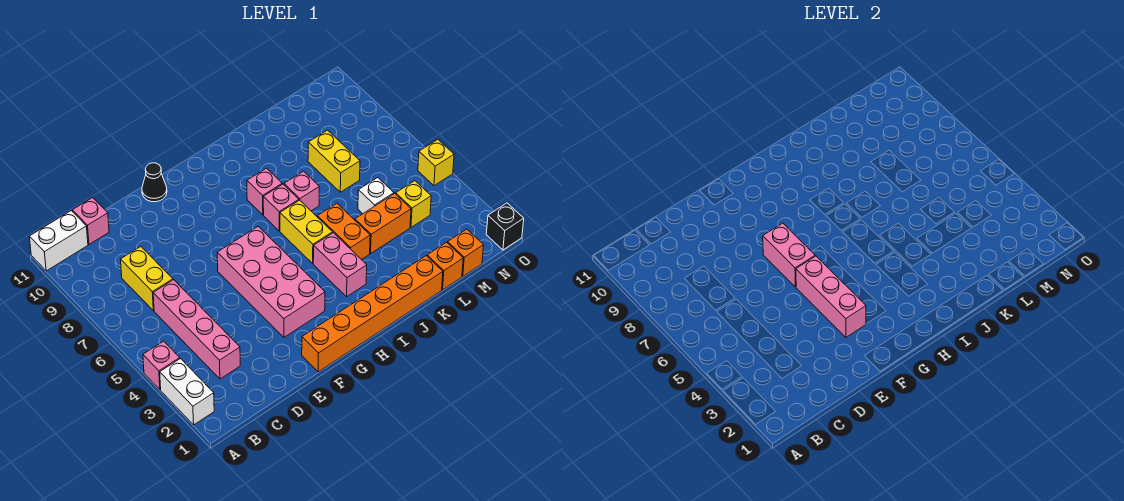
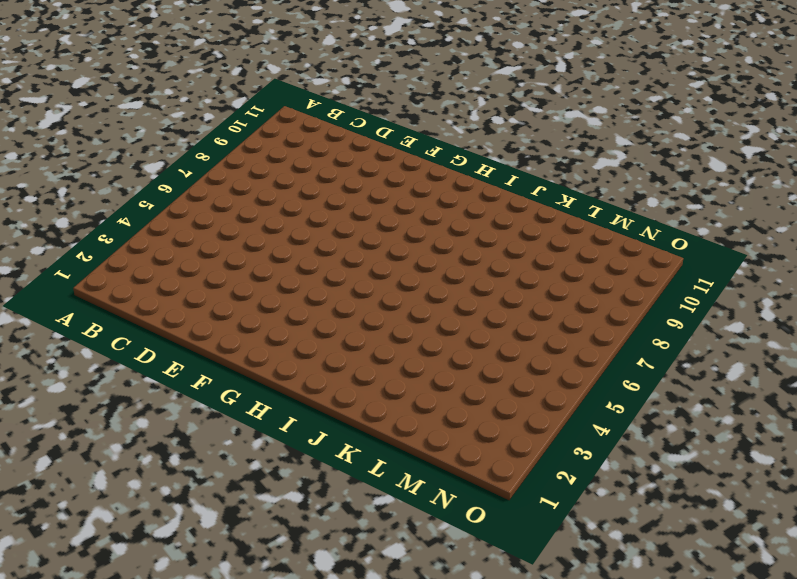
none -> white 1x2 brick [160,359,214,425]
none -> pink 1x1 brick [143,341,180,390]
none -> white 1x2 brick [29,211,88,271]

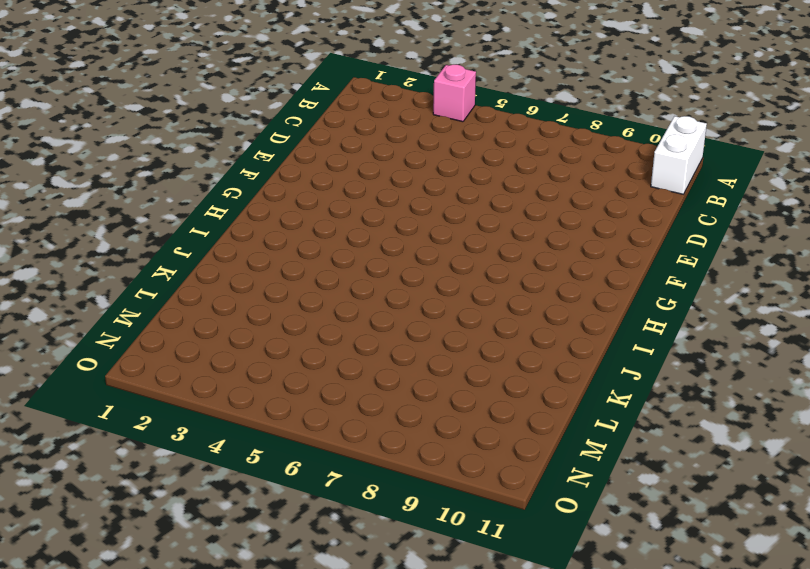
none -> white 1x2 brick [160,359,214,425]
none -> pink 1x4 brick [153,280,240,379]
none -> yellow 1x2 brick [121,247,173,311]

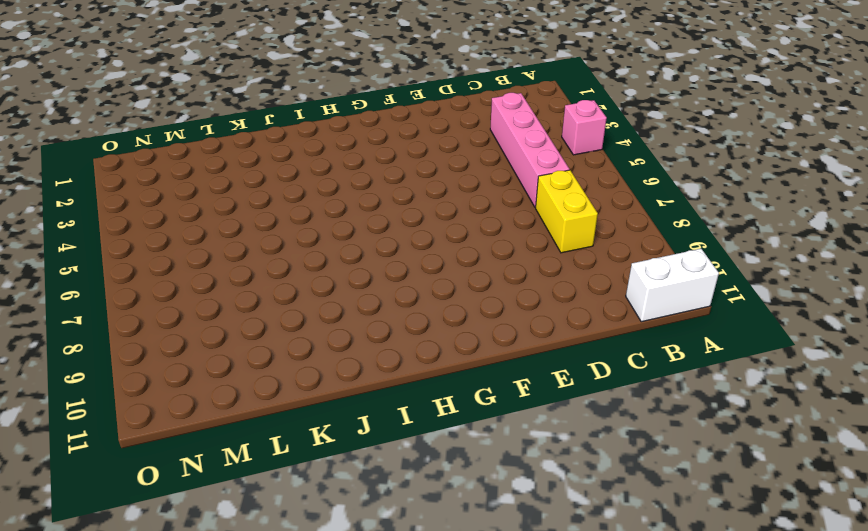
none -> white 1x2 brick [160,359,214,425]
none -> pink 1x1 brick [72,198,109,244]
none -> orange 1x6 brick [302,256,443,372]

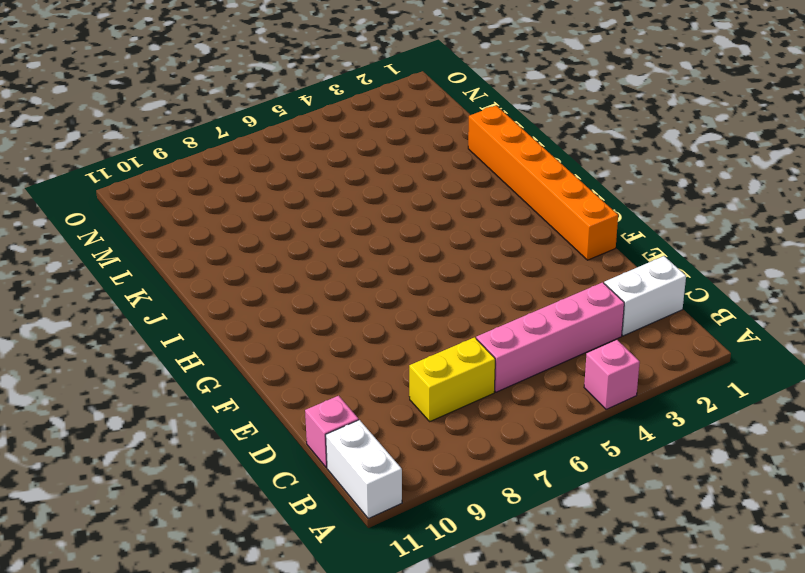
white 1x2 brick [604,256,686,336] -> white 1x2 brick moved to [160,359,214,425]
none -> pink 2x4 brick [217,227,325,337]
none -> black 1x1 cone [142,163,167,202]
none -> pink 1x2 brick [313,233,367,297]

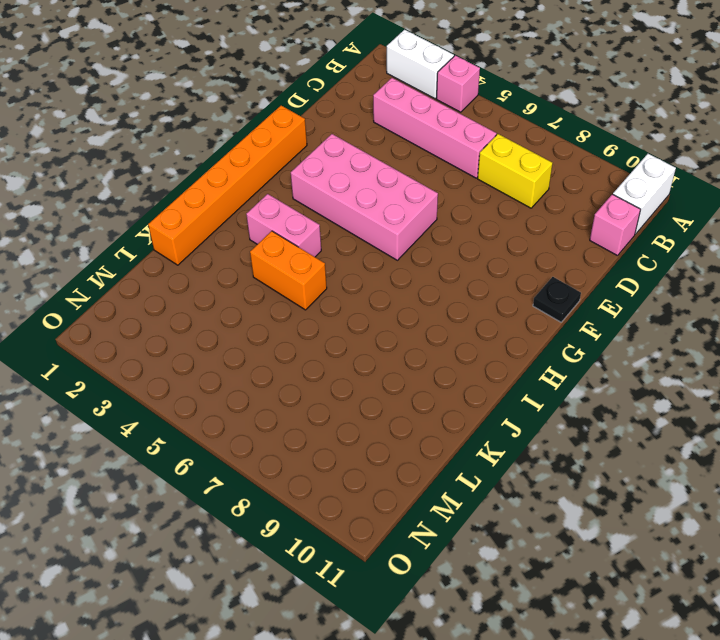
black 1x1 plate [533,277,581,322] -> black 1x1 cone [142,163,167,202]
none -> yellow 1x2 brick [280,200,333,263]
none -> pink 1x1 brick [263,184,299,231]
none -> pink 1x1 brick [247,168,282,215]

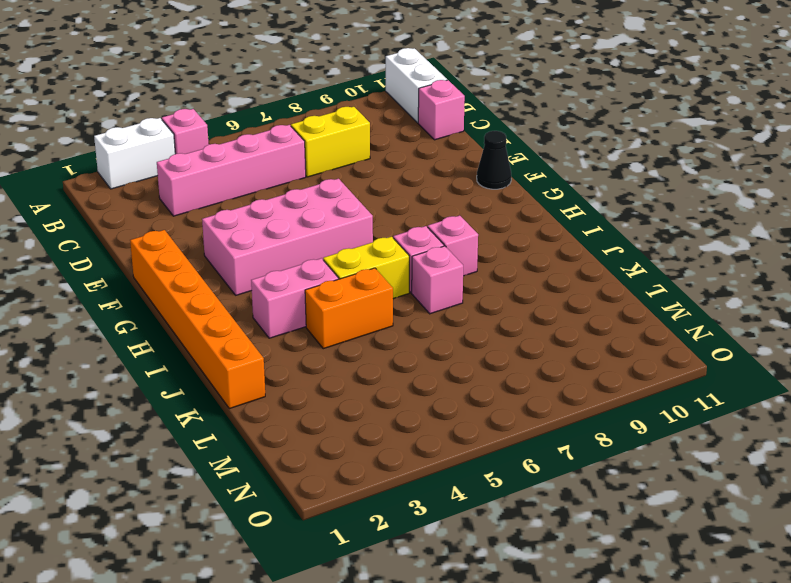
none -> orange 1x2 brick [355,194,411,253]
none -> orange 1x1 brick [427,242,463,290]
none -> white 1x1 brick [358,178,394,214]

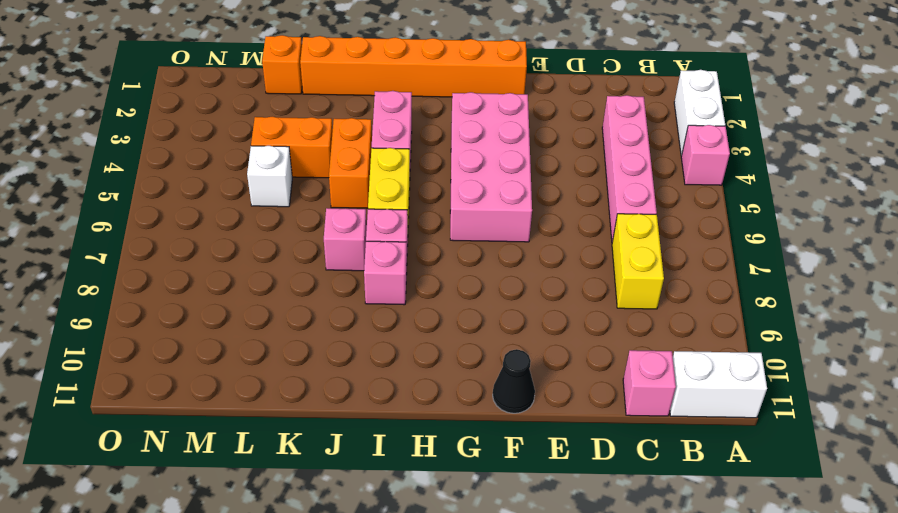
none -> yellow 1x2 brick [308,130,360,192]
none -> orange 1x1 brick [448,229,484,276]
none -> yellow 1x1 brick [396,181,431,227]

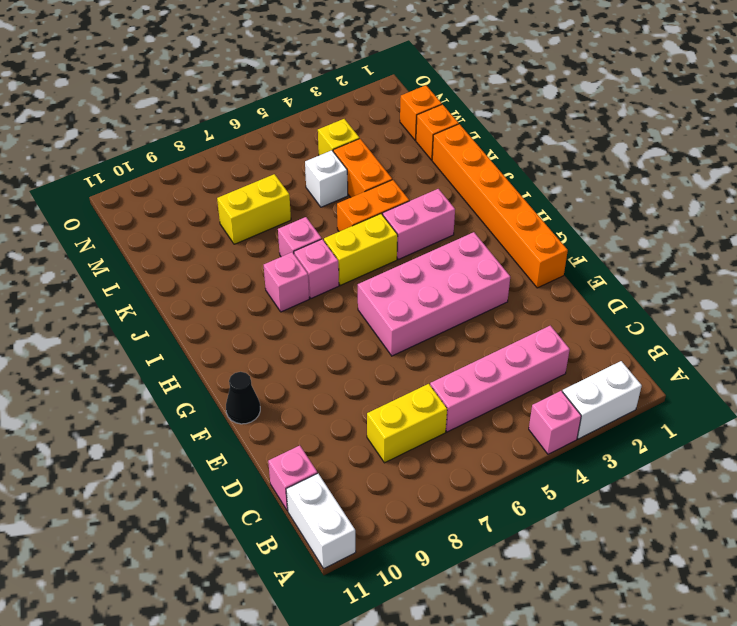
none -> black 1x1 brick [486,203,524,250]
none -> yellow 1x1 brick [418,139,454,186]
none -> pink 1x3 brick [796,256,866,337]

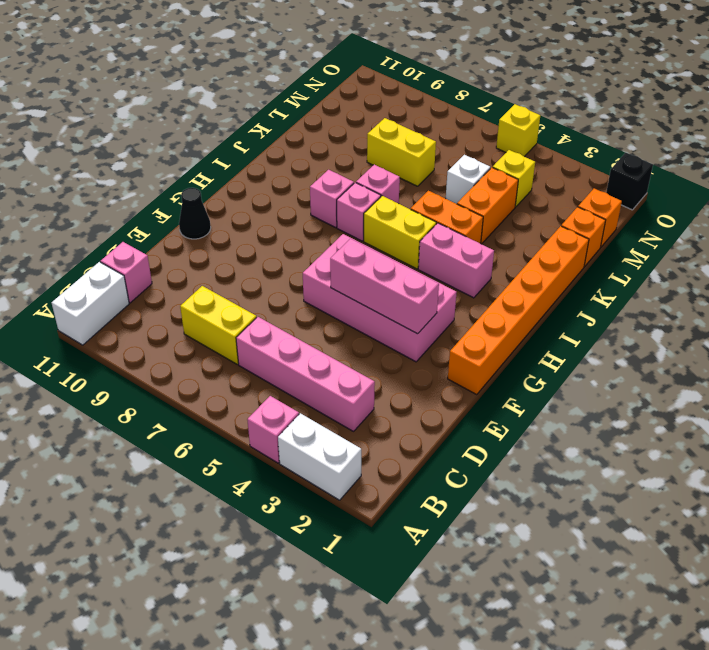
none -> pink 1x2 brick [763,223,815,287]

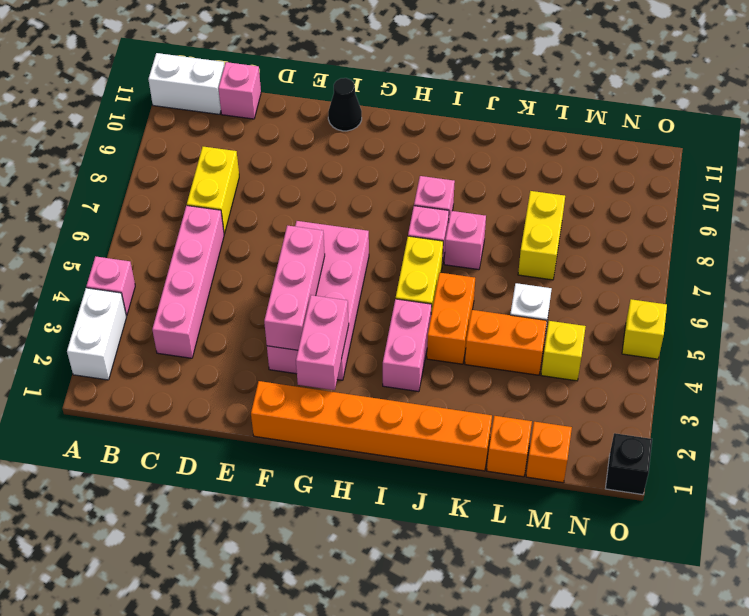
pink 1x2 brick [296,295,349,390] -> pink 1x2 brick moved to [763,223,815,287]

